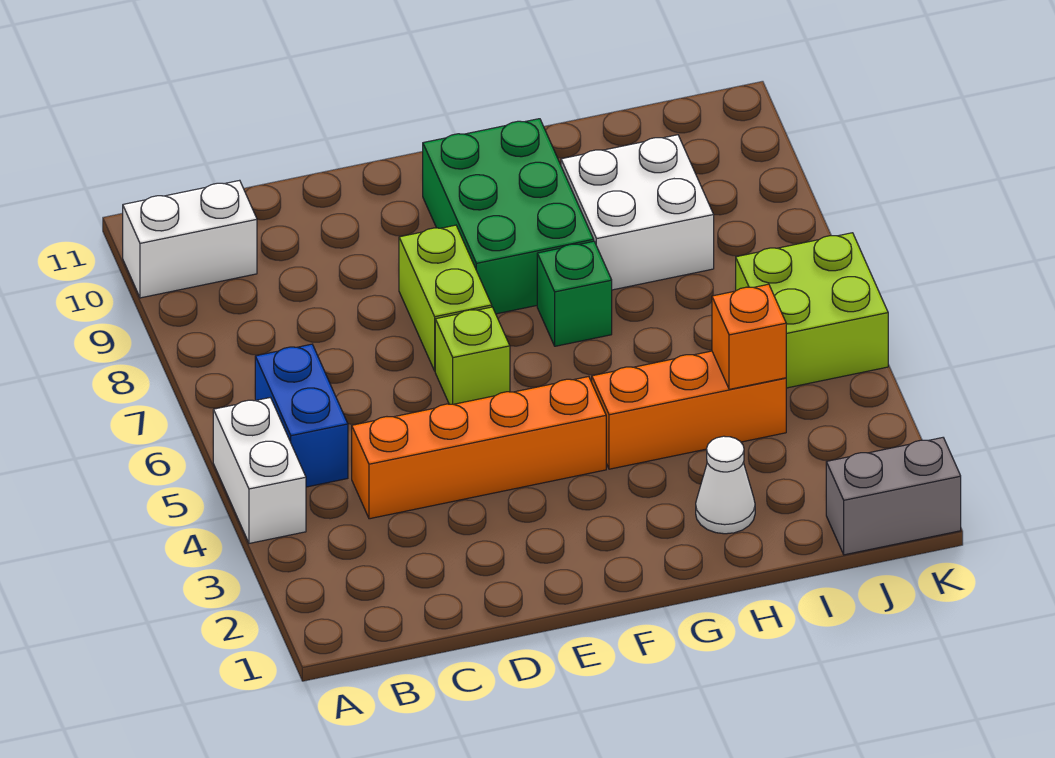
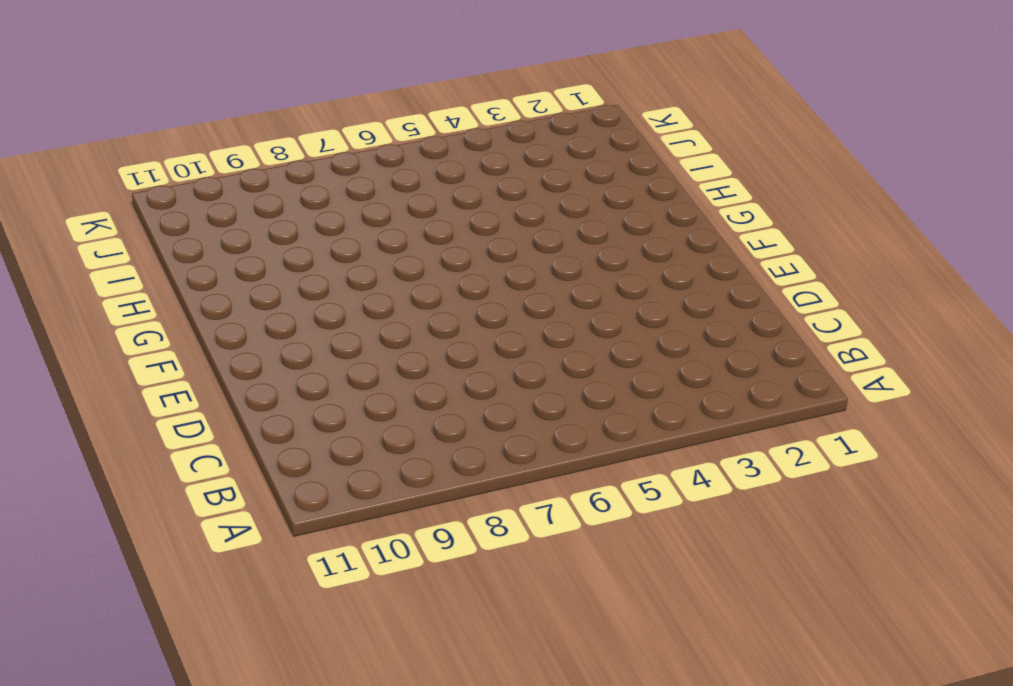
none -> white 1x2 brick [213,398,306,543]
none -> white 1x2 brick [123,180,257,298]
none -> blue 1x2 brick [255,344,348,487]

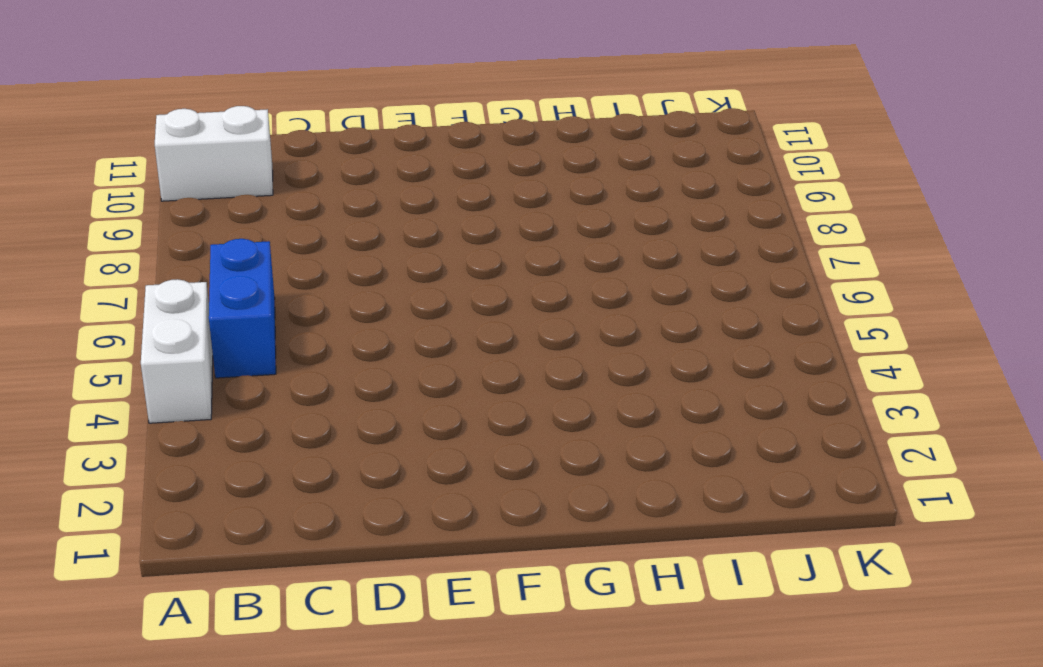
none -> orange 1x4 brick [352,377,606,519]
none -> lime 1x1 brick [435,307,510,404]
none -> lime 1x2 brick [399,225,492,371]

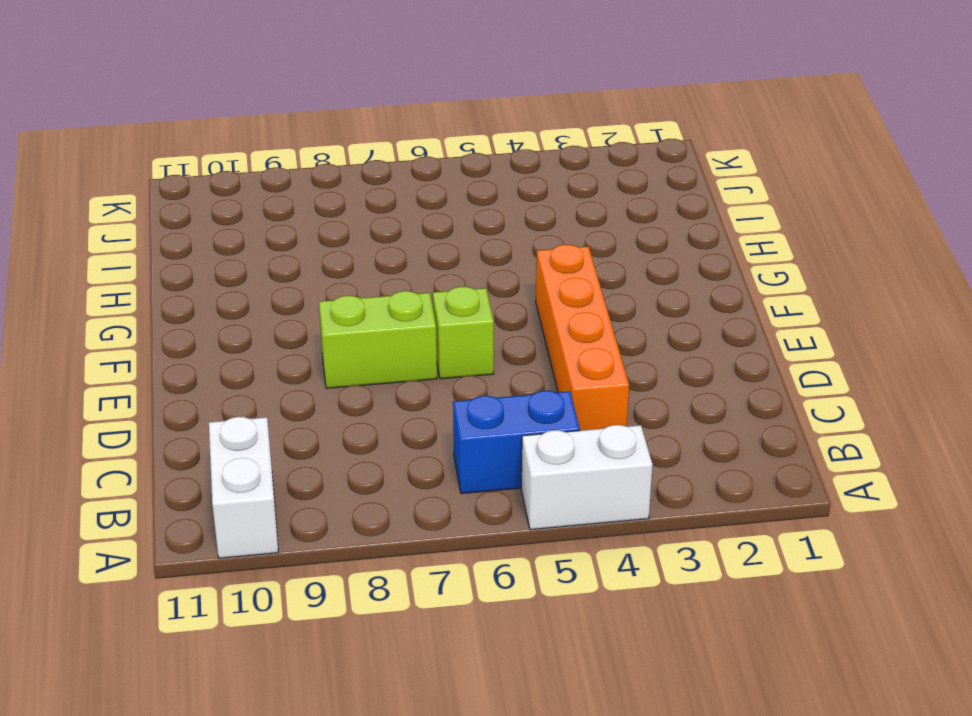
none -> green 2x3 brick [423,119,594,314]
none -> orange 1x3 brick [592,351,786,469]
none -> green 1x1 brick [537,241,612,346]

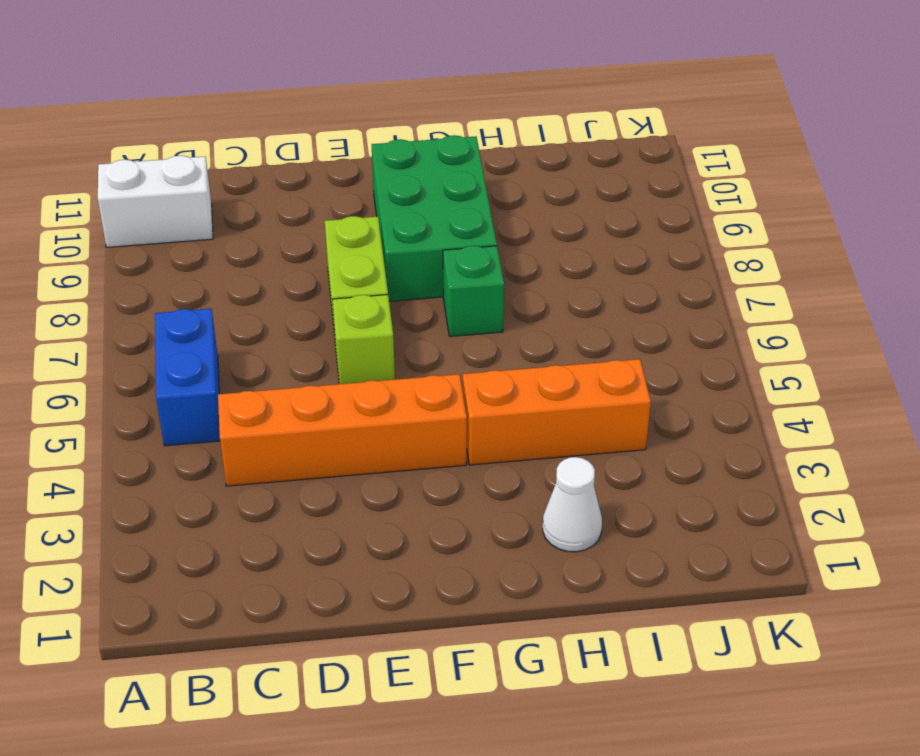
none -> white 1x2 brick [213,398,306,543]
none -> white 2x2 brick [561,135,714,290]
none -> grey 1x2 brick [826,438,961,555]

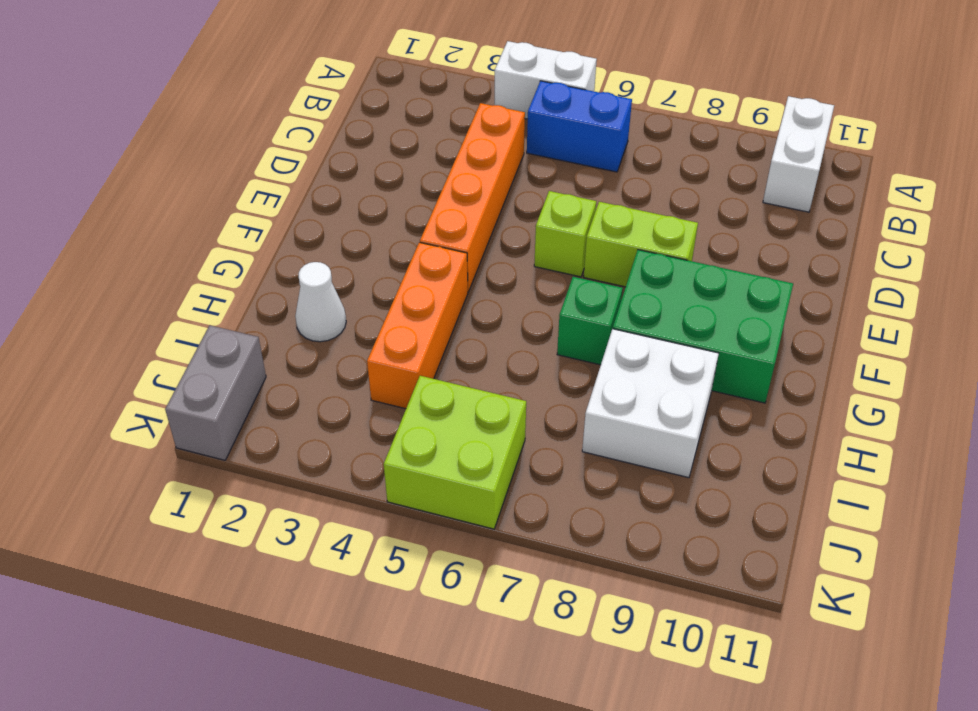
none -> orange 1x1 brick [712,284,786,389]

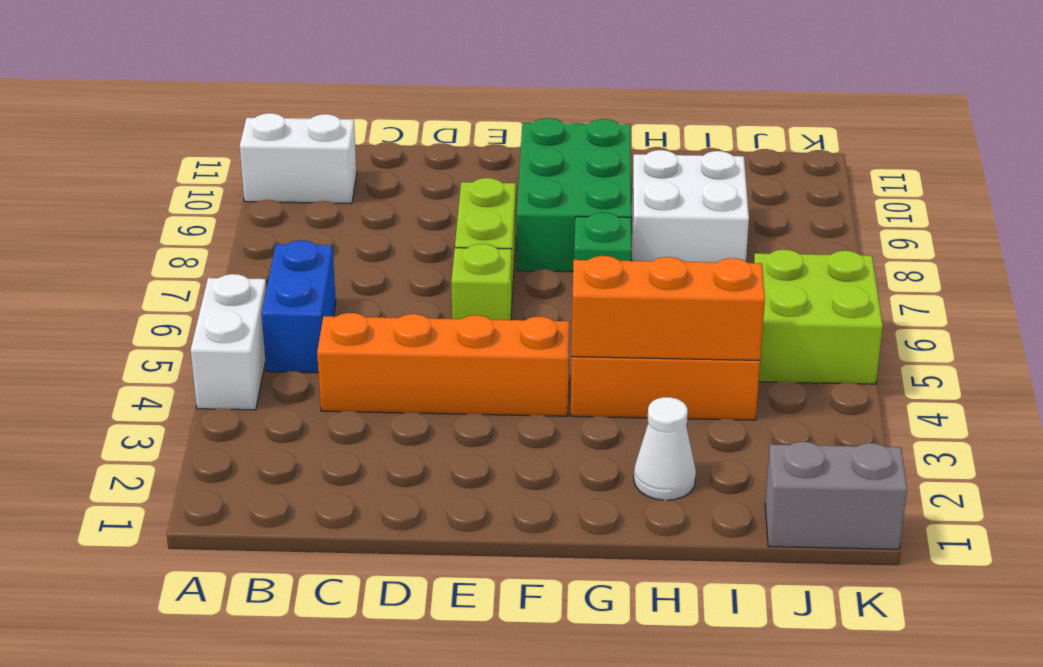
orange 1x3 brick [572,256,765,360] -> orange 1x1 brick [712,284,786,389]

